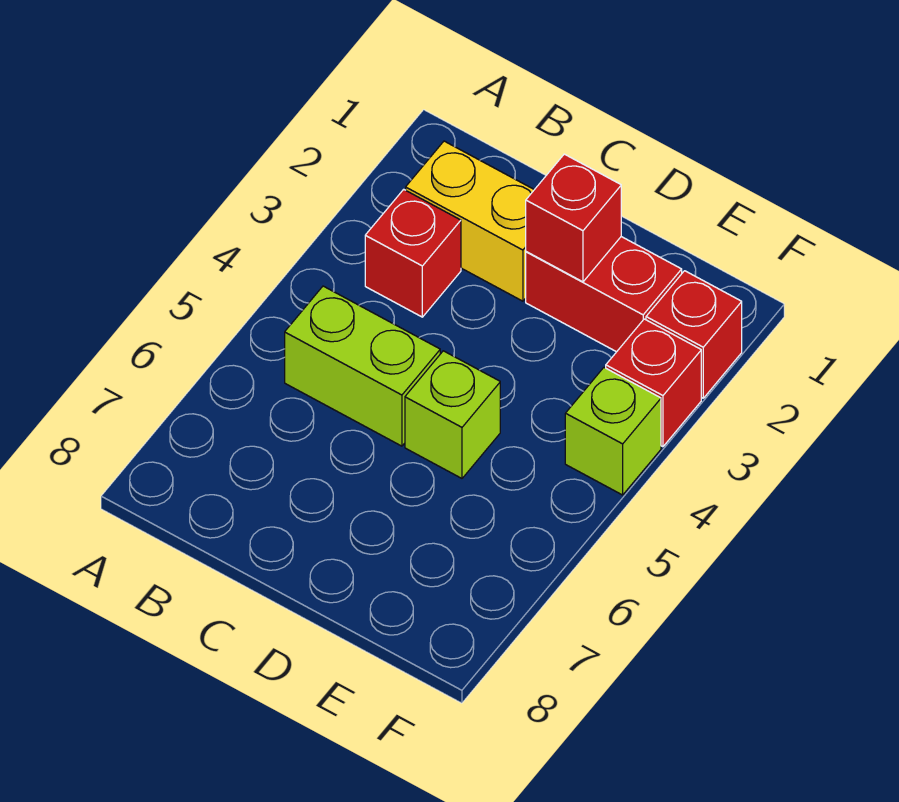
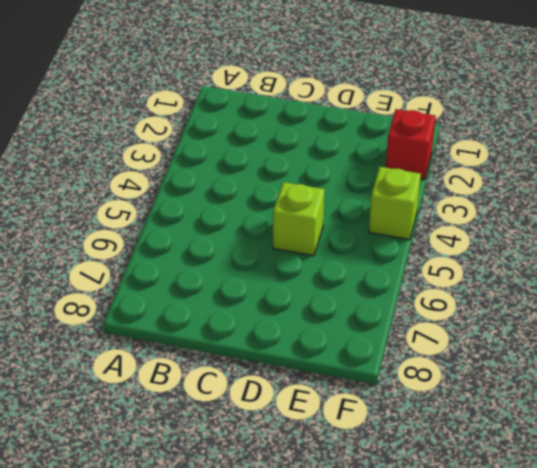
none -> yellow 1x2 brick [406,141,534,301]
none -> red 1x1 brick [365,189,461,317]

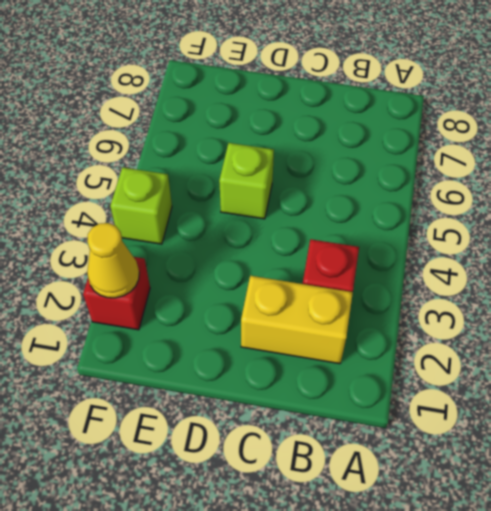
yellow 1x1 cone [87,223,139,298] -> none
none -> lime 1x2 brick [285,286,440,446]
none -> red 1x2 brick [526,237,682,352]

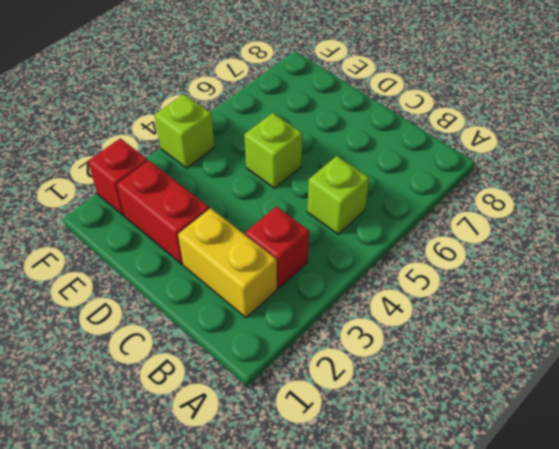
lime 1x1 brick [307,156,369,234] -> lime 1x2 brick [285,286,440,446]
none -> red 1x1 brick [606,319,701,447]
none -> red 1x1 brick [526,154,621,282]

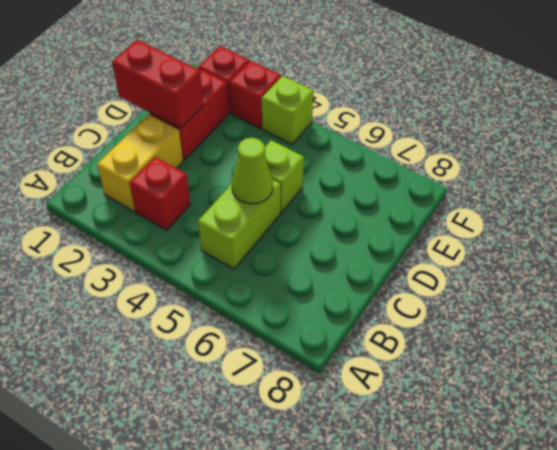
lime 1x1 cone [232,138,273,204] -> none
red 1x2 brick [112,40,203,128] -> red 1x1 brick [526,154,621,282]

